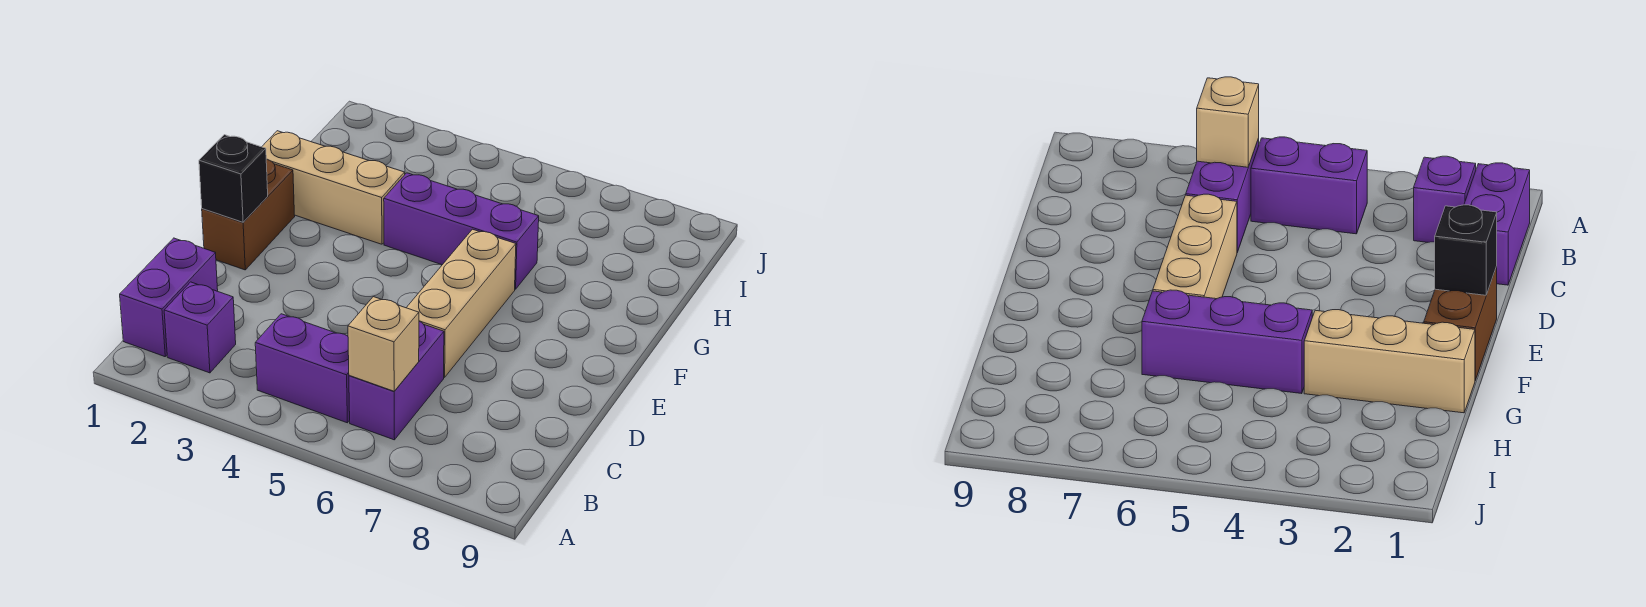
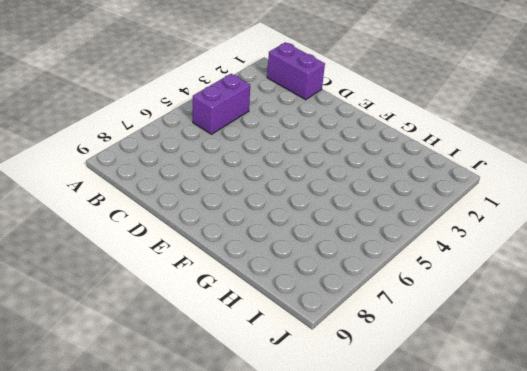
none -> purple 1x1 brick [164,282,236,373]
none -> purple 1x2 brick [349,321,444,440]

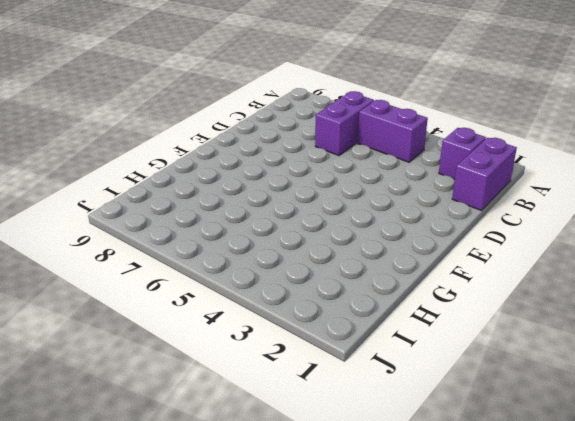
none -> tan 1x3 brick [406,229,516,377]
none -> brown 1x2 brick [202,159,295,270]

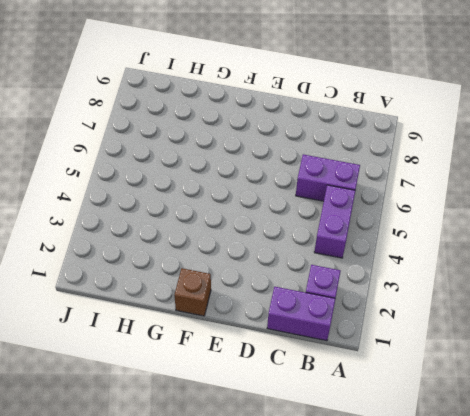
brown 1x1 brick [174,268,211,316] -> brown 1x2 brick [202,159,295,270]
none -> tan 1x3 brick [406,229,516,377]
none -> tan 1x3 brick [262,131,405,244]

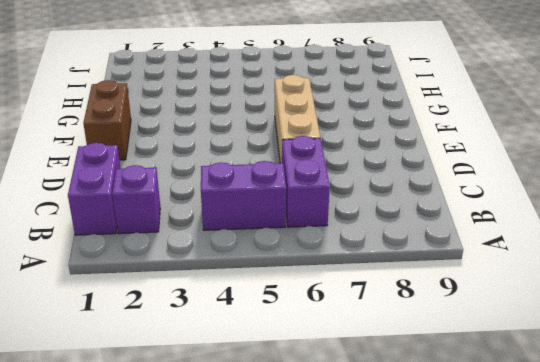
none -> tan 1x3 brick [262,131,405,244]
none -> purple 1x3 brick [384,173,539,289]

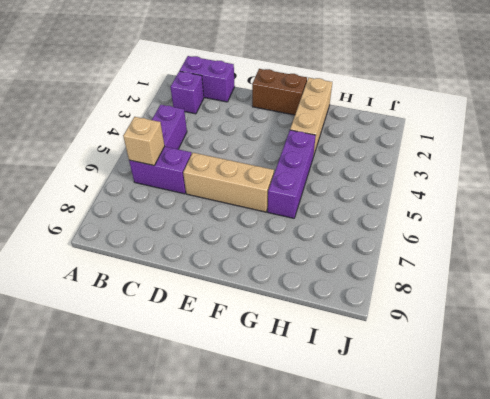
none -> black 1x1 brick [199,135,268,222]

